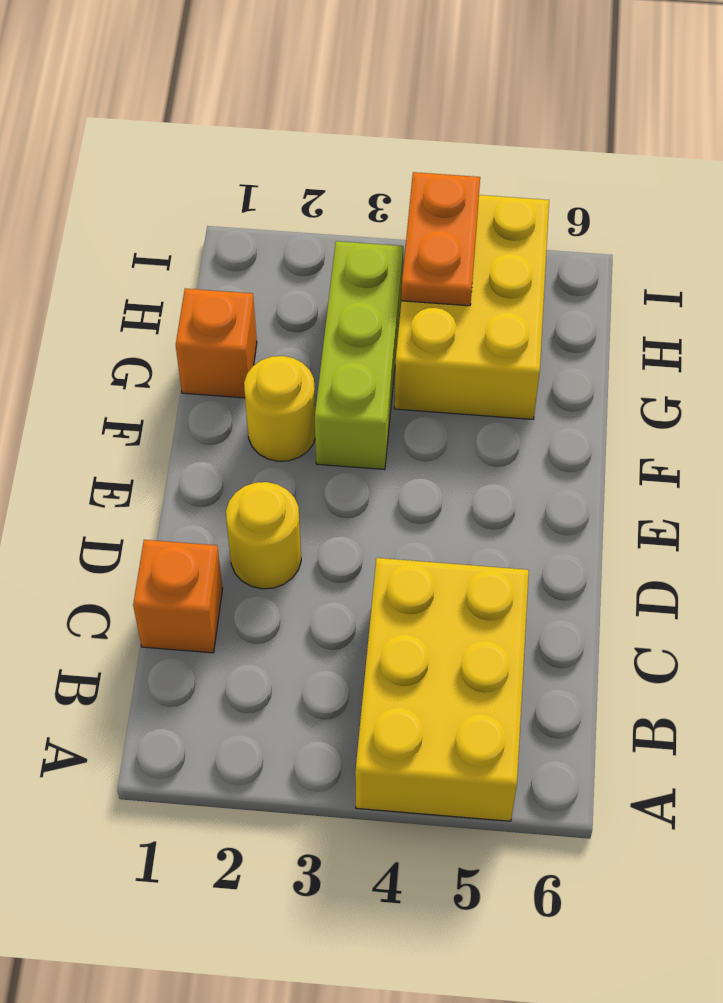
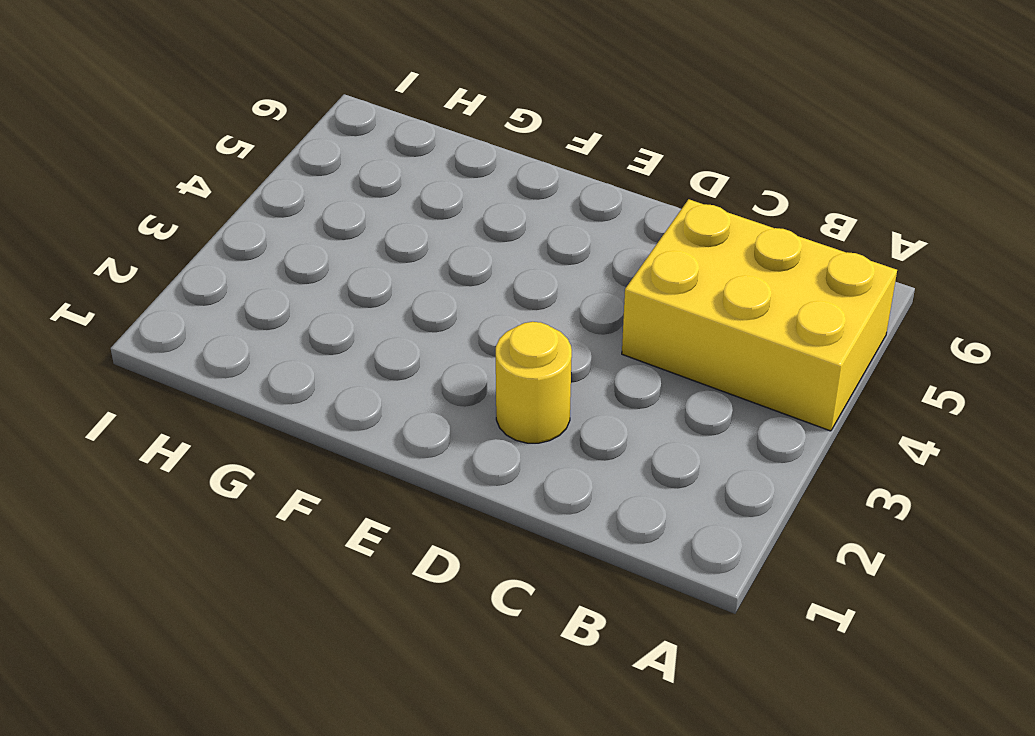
none -> orange 1x1 brick [133,540,223,653]
none -> yellow 1x1 round brick [244,356,315,461]

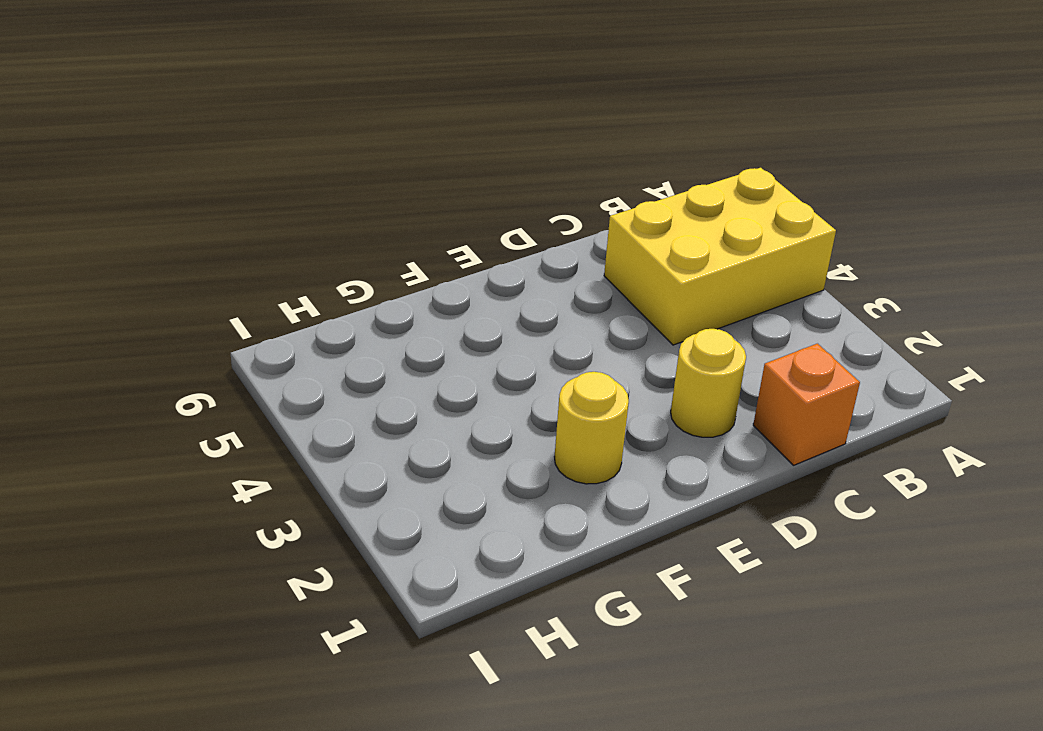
none -> lime 1x3 brick [315,241,403,470]
none -> orange 1x1 brick [176,289,257,398]

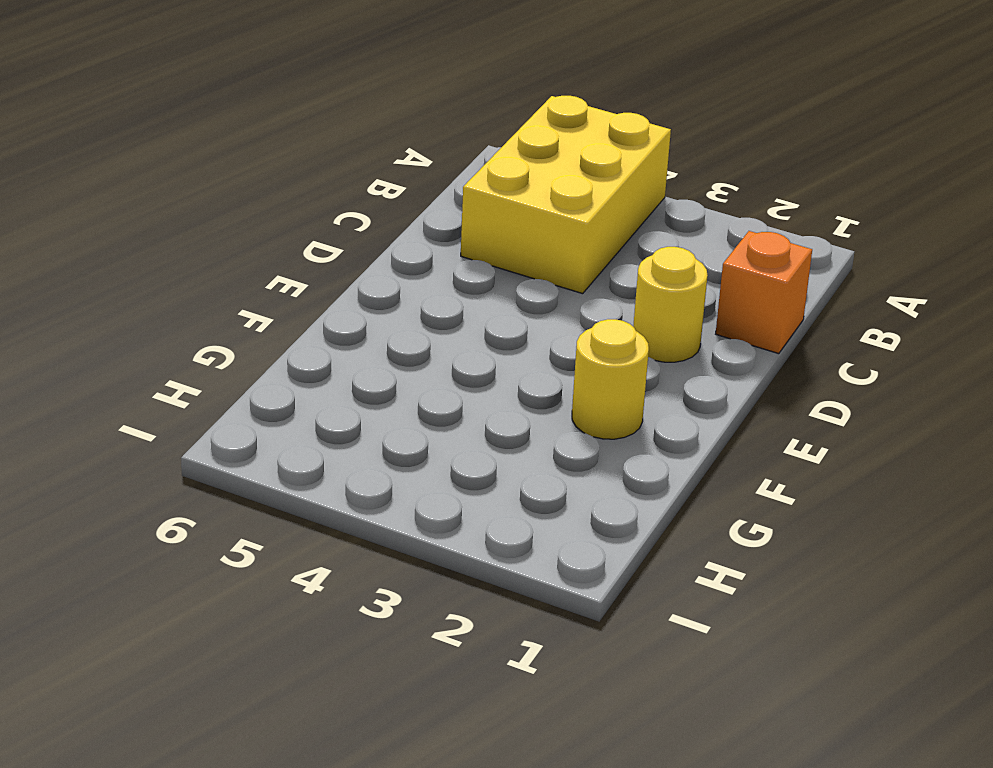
none -> lime 1x3 brick [315,241,403,470]
none -> orange 1x1 brick [176,289,257,398]

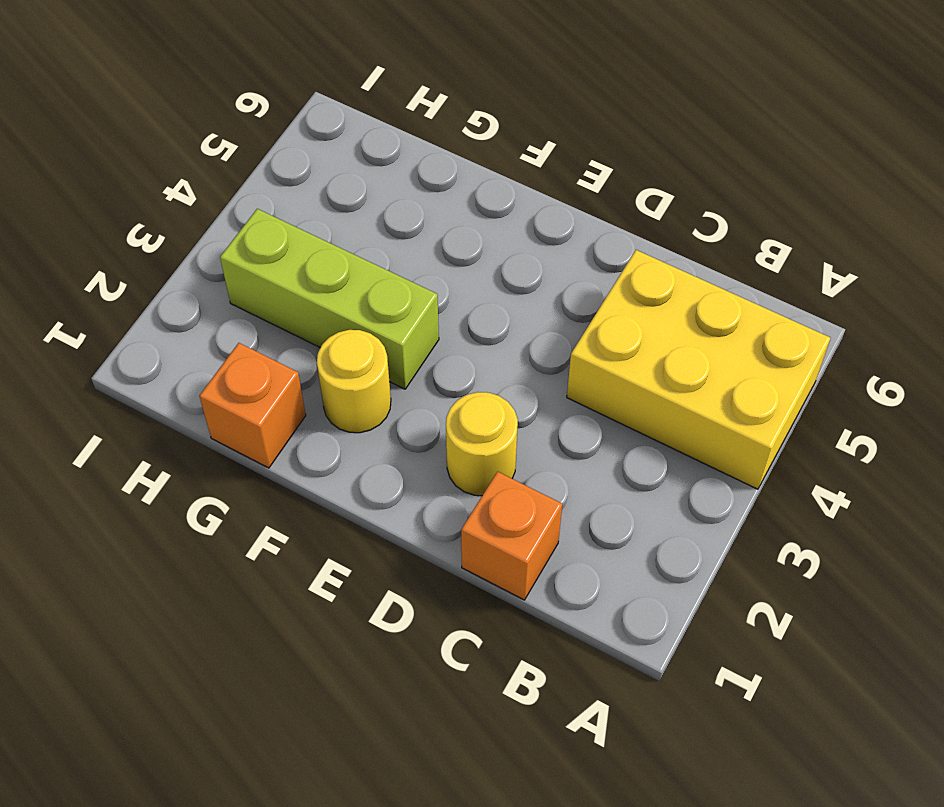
none -> yellow 2x3 brick [394,195,549,419]
none -> orange 1x2 plate [401,172,480,306]

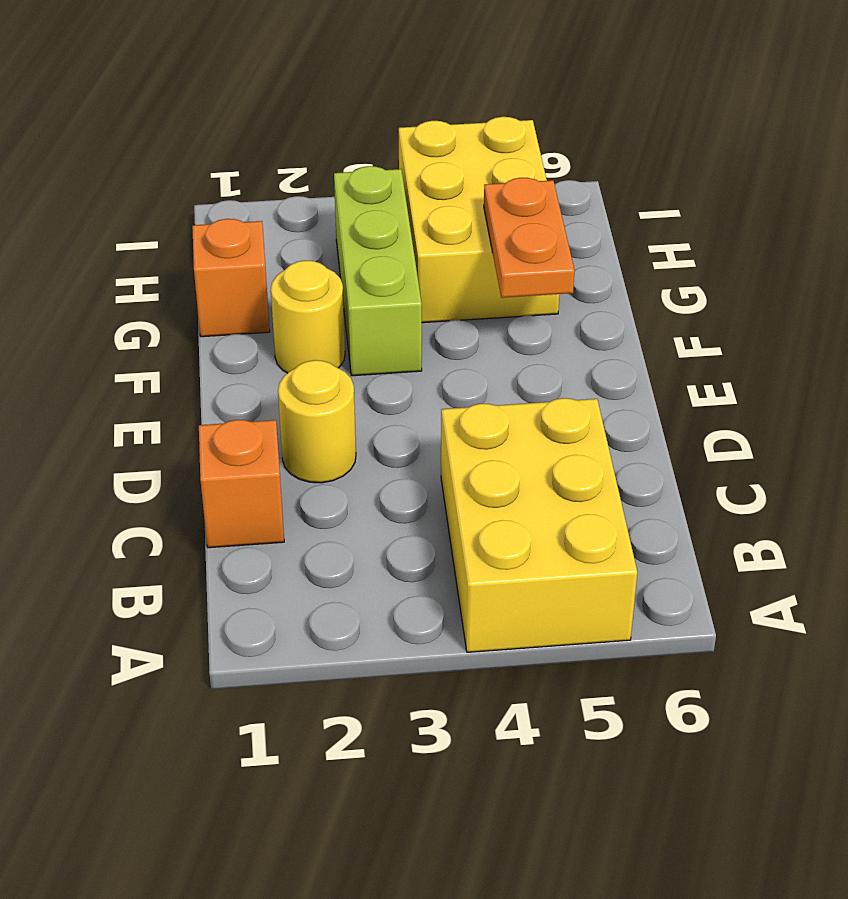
orange 1x2 plate [484,178,575,298] -> orange 1x2 plate moved to [401,172,480,306]

